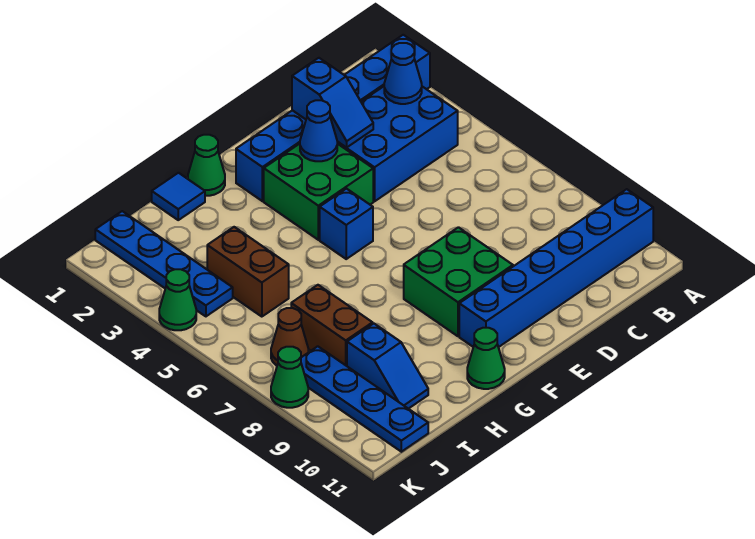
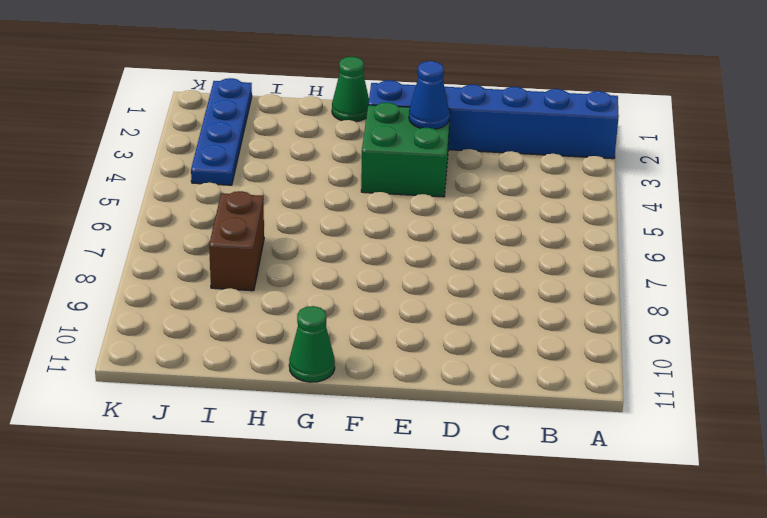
none -> blue 1x6 brick [459,189,653,347]
none -> blue 2x3 brick [337,86,458,201]
none -> green 2x2 brick [404,227,513,336]

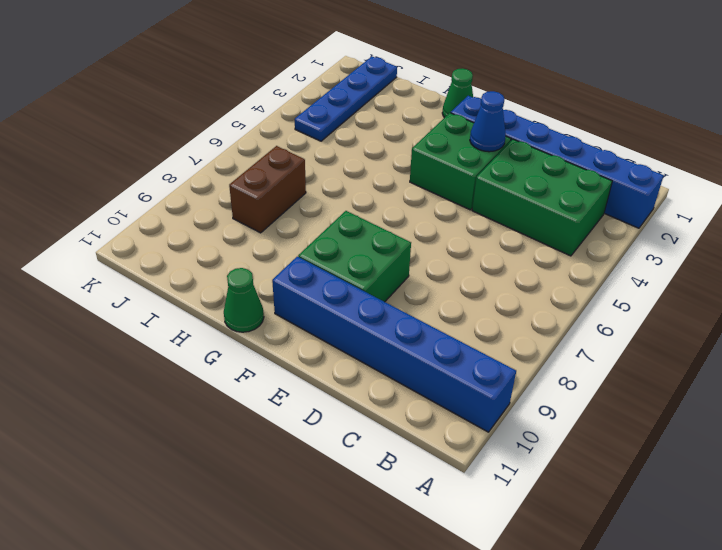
green 2x3 brick [472,139,612,256] -> blue 2x3 brick [337,86,458,201]
none -> blue 1x1 brick [320,189,373,259]
none -> blue 1x1 tile [152,173,205,220]
none -> brown 1x2 brick [207,227,289,317]

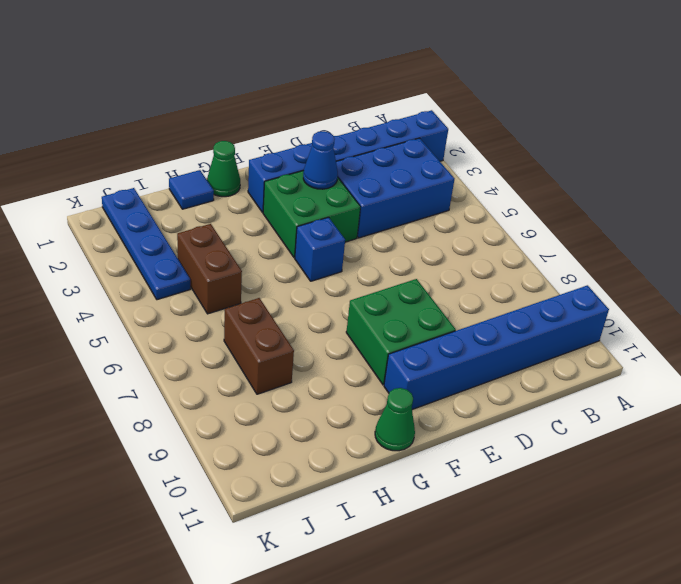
none -> blue 1x2 slope [347,323,428,409]
none -> brown 1x1 cone [271,308,308,366]
none -> blue 1x4 plate [301,346,428,452]

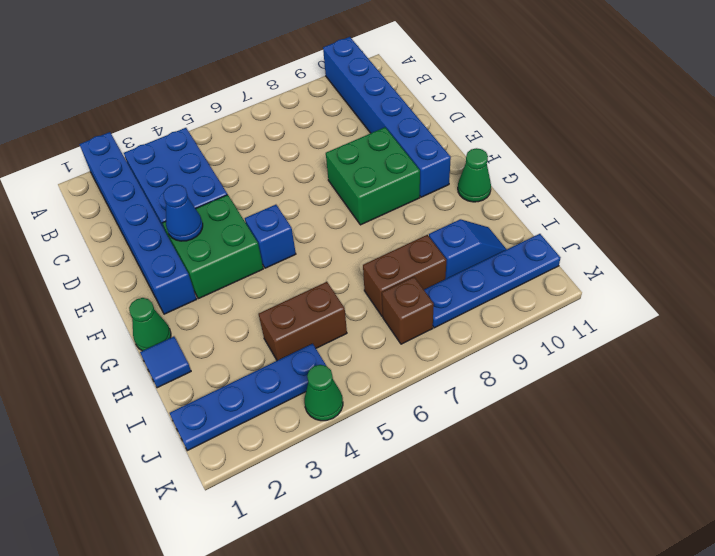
brown 1x1 brick [382,277,434,344] -> brown 1x1 cone [271,308,308,366]
none -> green 1x1 cone [271,347,308,408]
none -> blue 1x1 cone [384,43,422,104]
none -> blue 1x2 slope [292,58,373,148]

